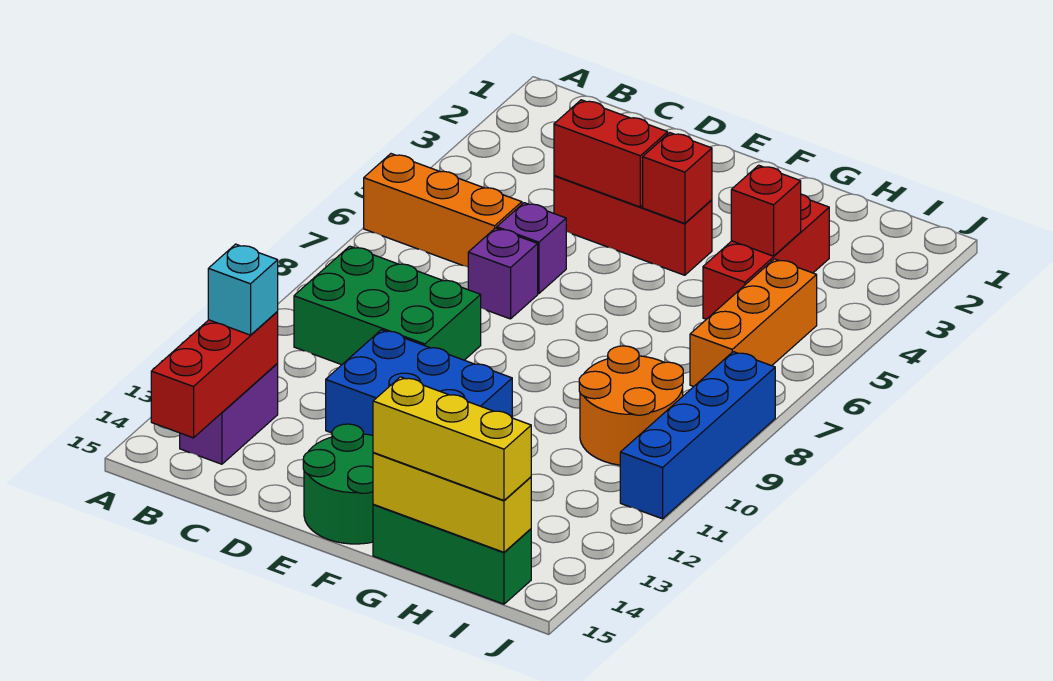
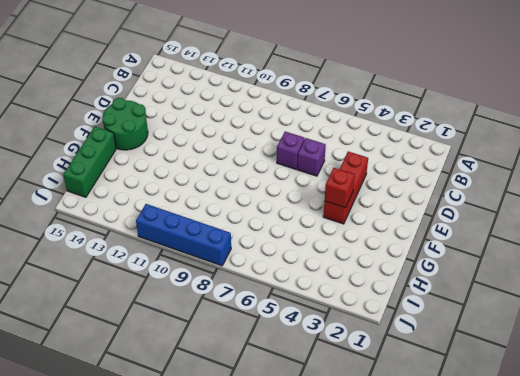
none -> orange 1x3 brick [364,154,522,267]
none -> green 2x3 brick [294,246,481,365]
none -> purple 1x2 brick [180,364,278,464]

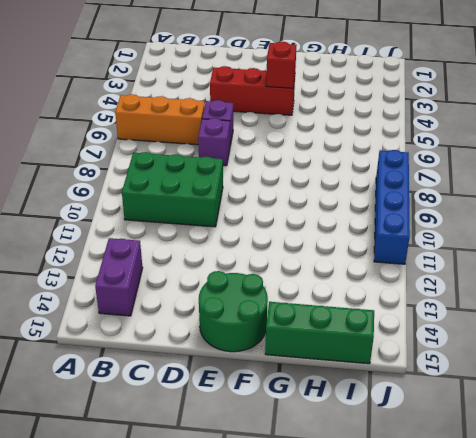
none -> blue 2x3 brick [326,330,512,435]
none -> red 1x3 brick [703,194,829,319]
none -> orange 2x2 round brick [579,346,683,465]

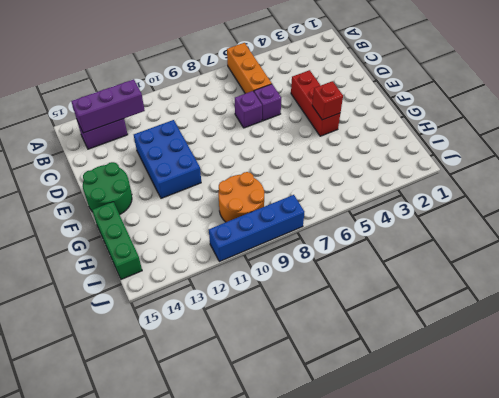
purple 1x3 brick [71,79,145,133] -> red 1x3 brick [151,312,278,438]
none -> green 2x3 brick [294,246,481,365]
none -> red 1x3 brick [703,194,829,319]
none -> orange 1x3 brick [690,259,817,387]

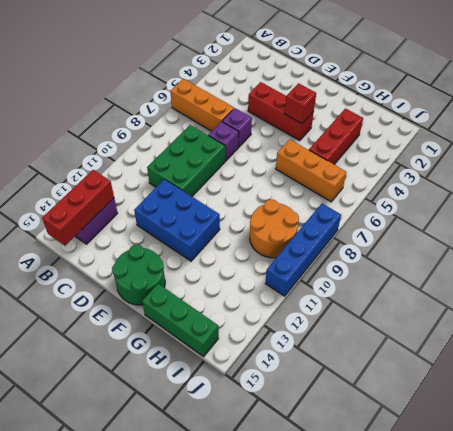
green 2x3 brick [147,125,225,196] -> green 2x3 brick turned to [294,246,481,365]
orange 1x3 brick [276,139,346,202] -> orange 1x3 brick turned to [690,259,817,387]
none -> red 1x2 brick [554,100,668,207]
none -> yellow 1x3 brick [373,453,531,552]
none -> red 1x1 brick [731,165,801,256]

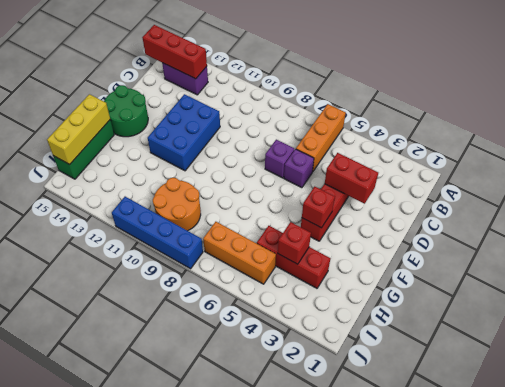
red 1x2 brick [325,153,378,204] -> red 1x2 brick turned to [554,100,668,207]
none -> green 2x3 brick [294,246,481,365]
none -> cyan 1x1 brick [208,244,278,335]
none -> yellow 1x3 brick [373,377,531,500]

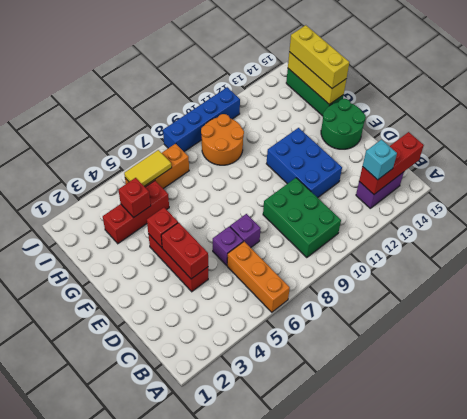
yellow 1x2 tile [124,150,172,186] -> none

